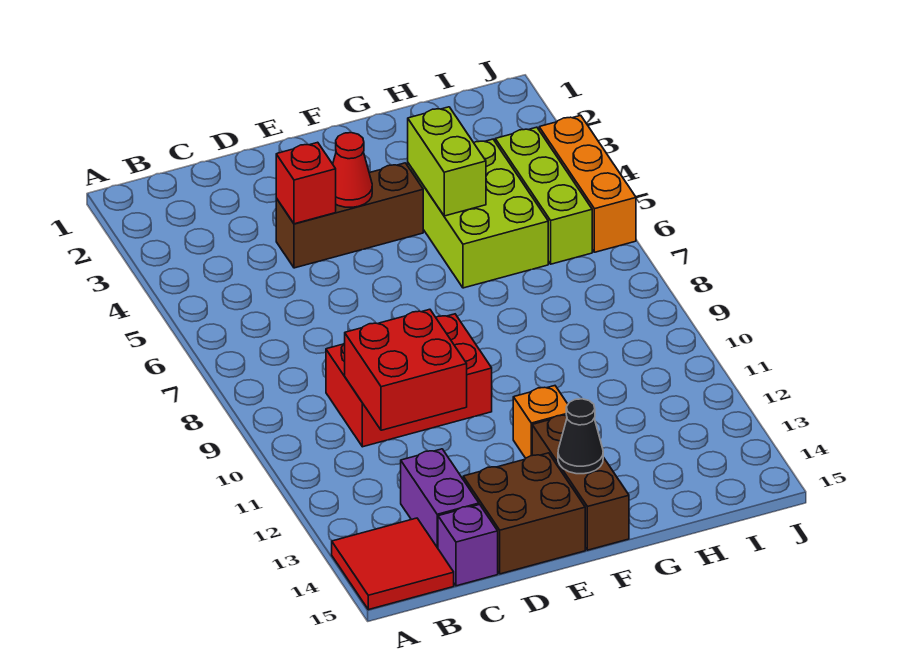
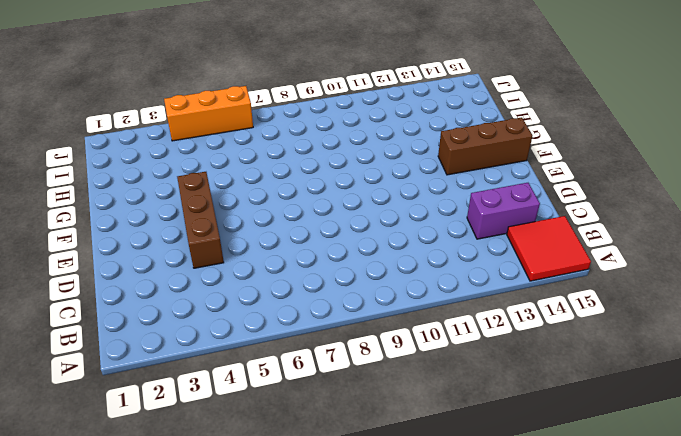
none -> red 2x3 brick [326,314,492,447]
none -> purple 1x1 brick [438,505,498,586]
none -> brown 2x2 brick [463,453,585,574]

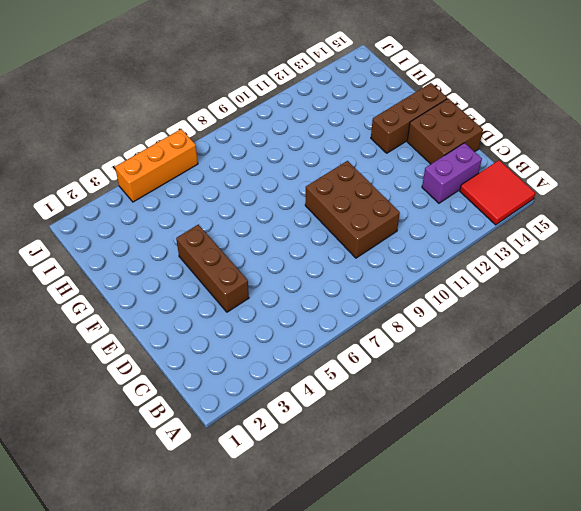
brown 2x3 brick [305,161,400,258] -> red 2x3 brick [326,314,492,447]
none -> purple 1x1 brick [438,505,498,586]
none -> orange 1x1 brick [513,386,568,458]
none -> lime 2x3 brick [407,139,548,288]

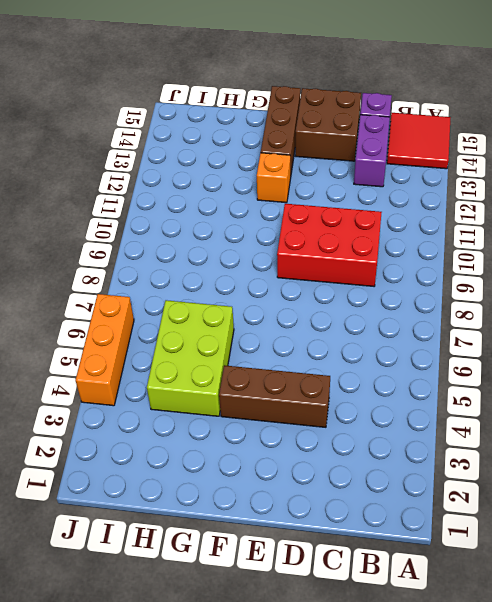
none -> lime 1x3 brick [495,127,592,264]
none -> red 2x2 brick [345,309,467,430]
none -> red 1x1 brick [276,142,336,224]

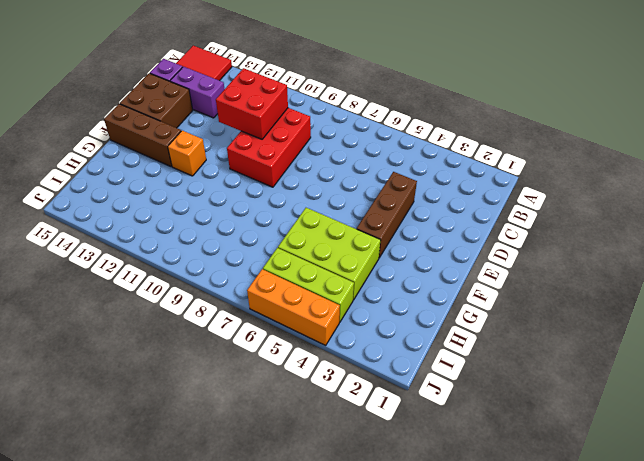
none -> red 1x1 brick [276,142,336,224]
none -> red 1x1 cone [333,133,372,207]
none -> black 1x1 cone [558,399,603,474]

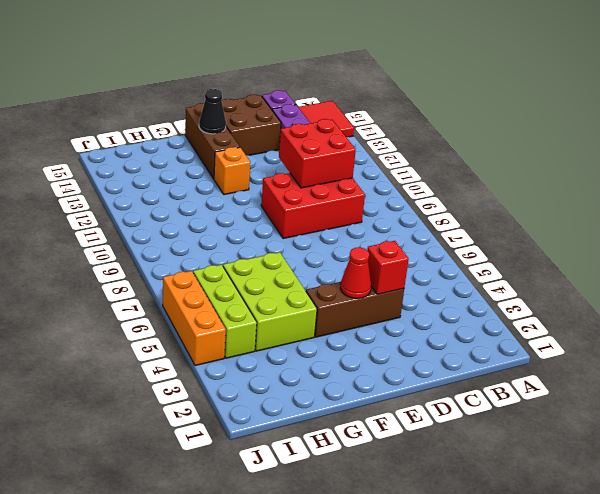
none -> lime 1x2 brick [408,107,486,216]

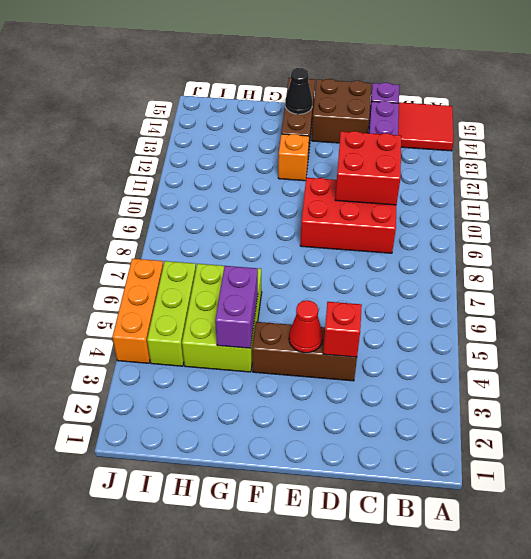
purple 1x2 brick [215,266,258,348] -> lime 1x2 brick [408,107,486,216]

